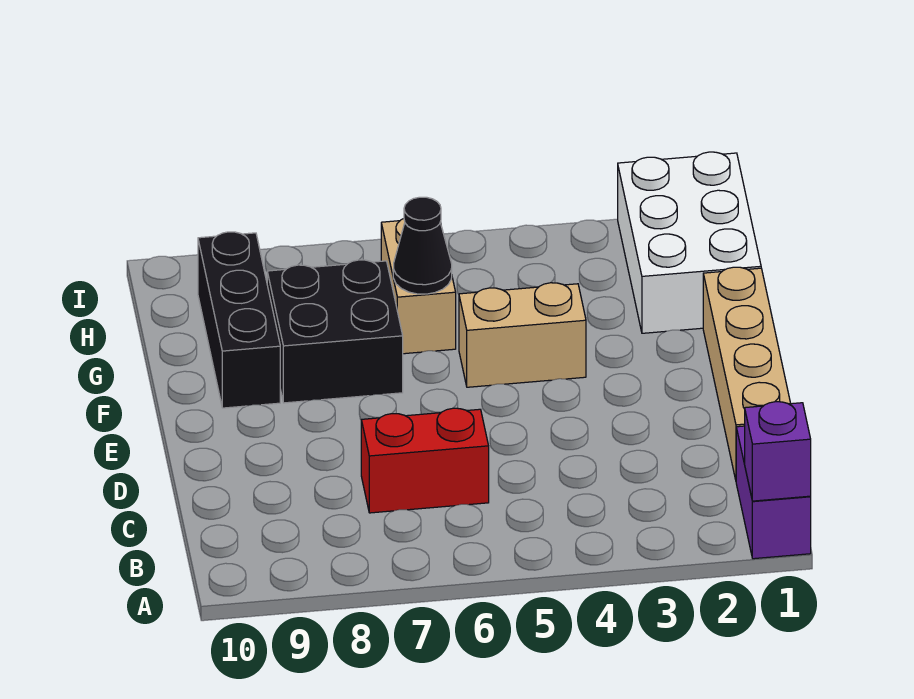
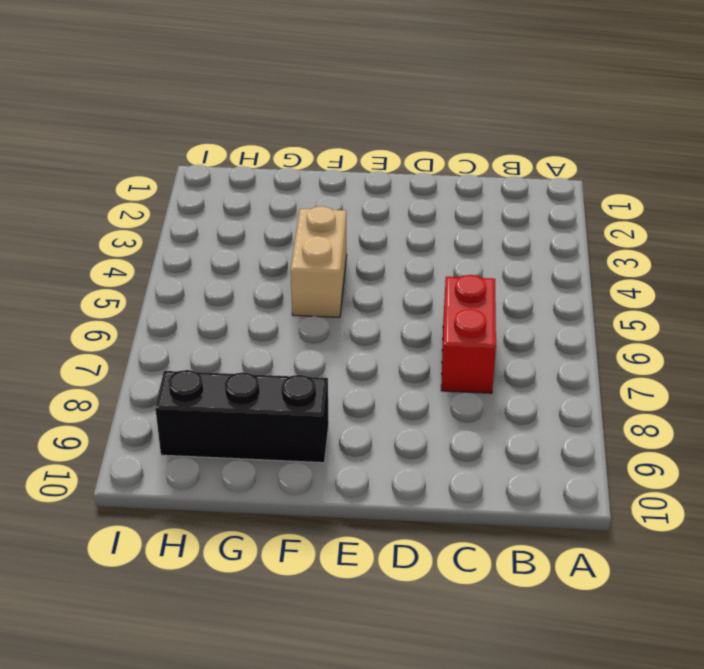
none -> purple 1x2 brick [736,426,811,559]
none -> tan 1x4 brick [703,267,791,480]

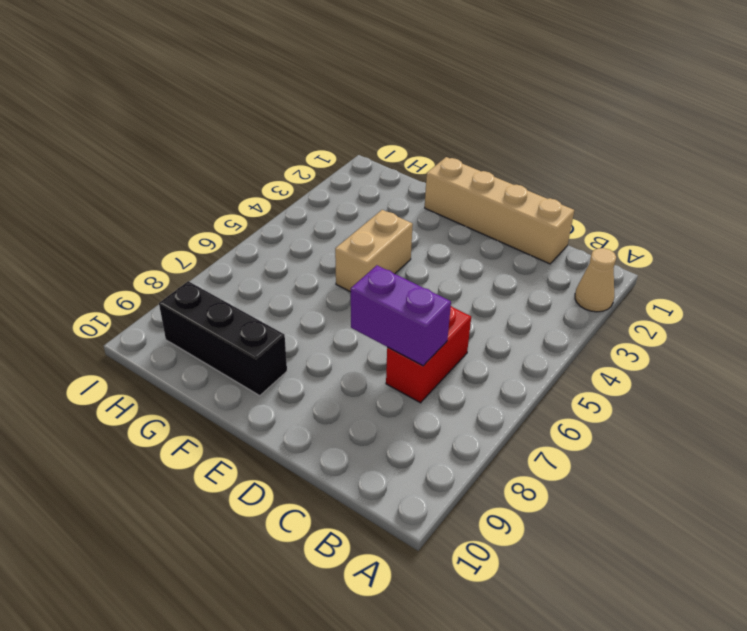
tan 1x1 cone [575,248,616,312] -> none
purple 1x2 brick [351,265,451,366] -> purple 1x2 brick moved to [736,426,811,559]
none -> black 2x2 brick [267,260,403,403]
none -> white 2x3 brick [618,152,761,333]

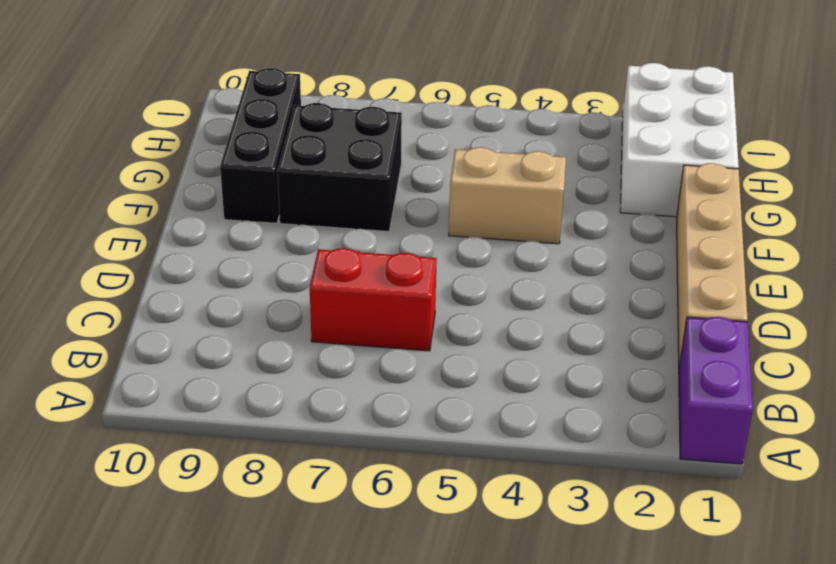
none -> tan 1x2 brick [381,219,456,354]
none -> purple 1x1 brick [745,402,811,501]

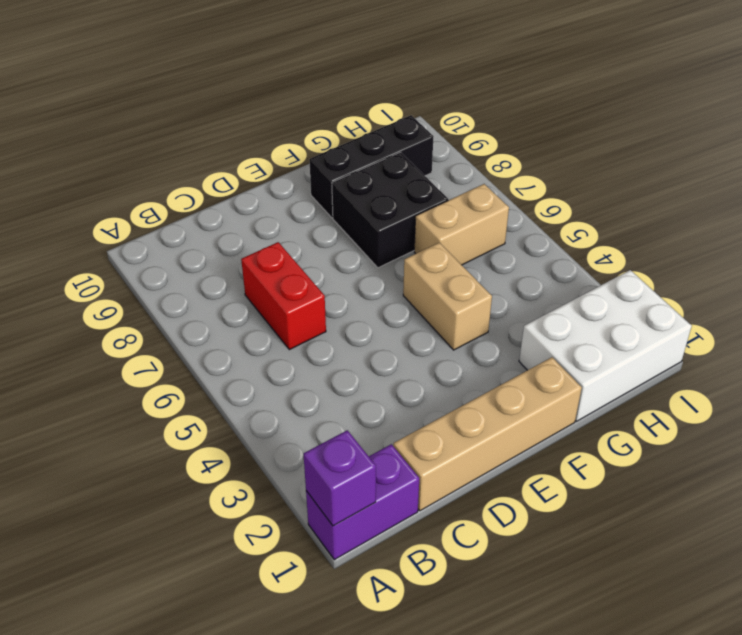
none -> black 1x1 cone [393,197,452,294]

